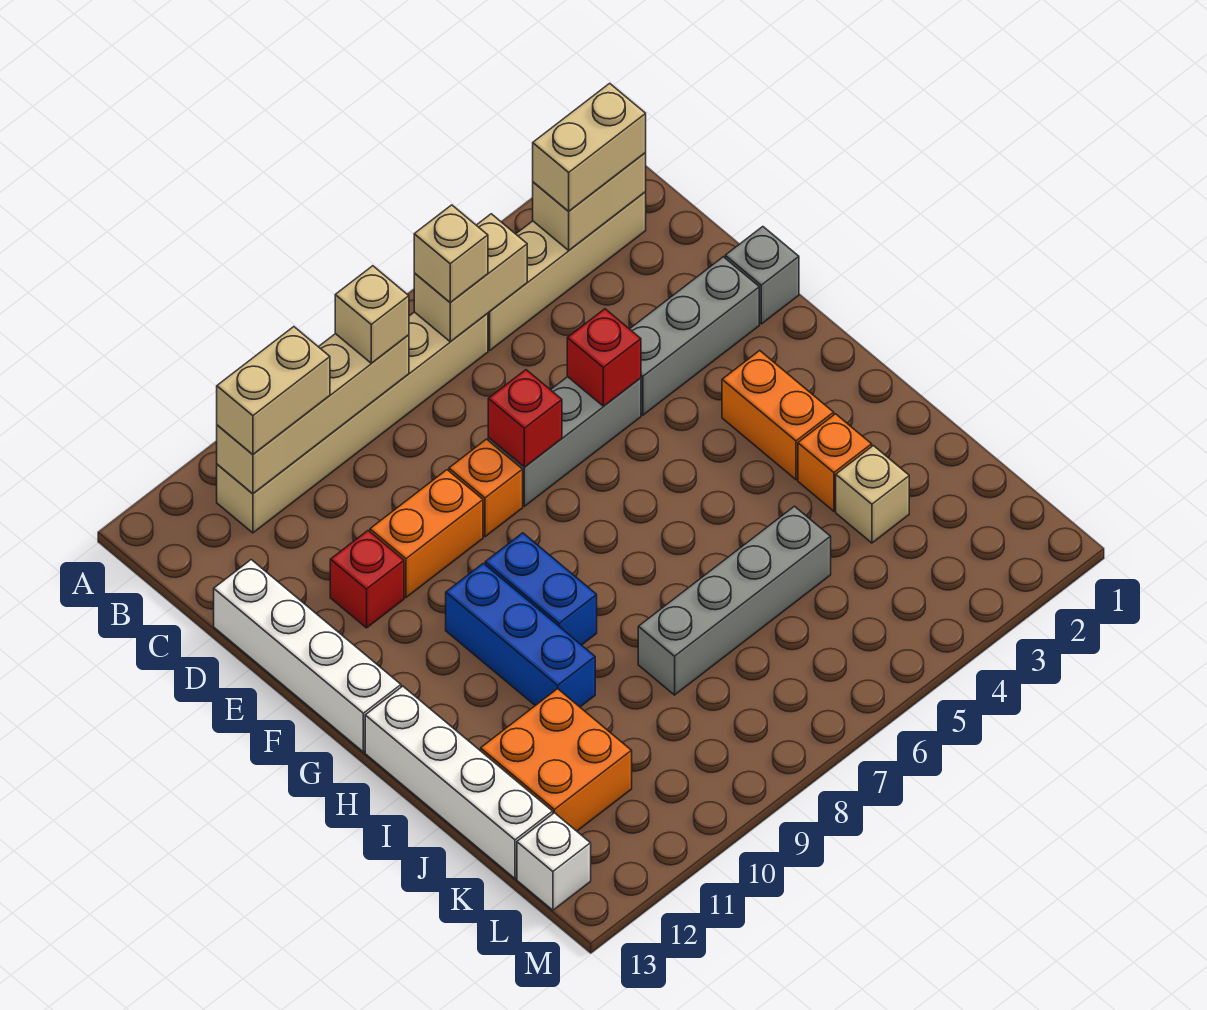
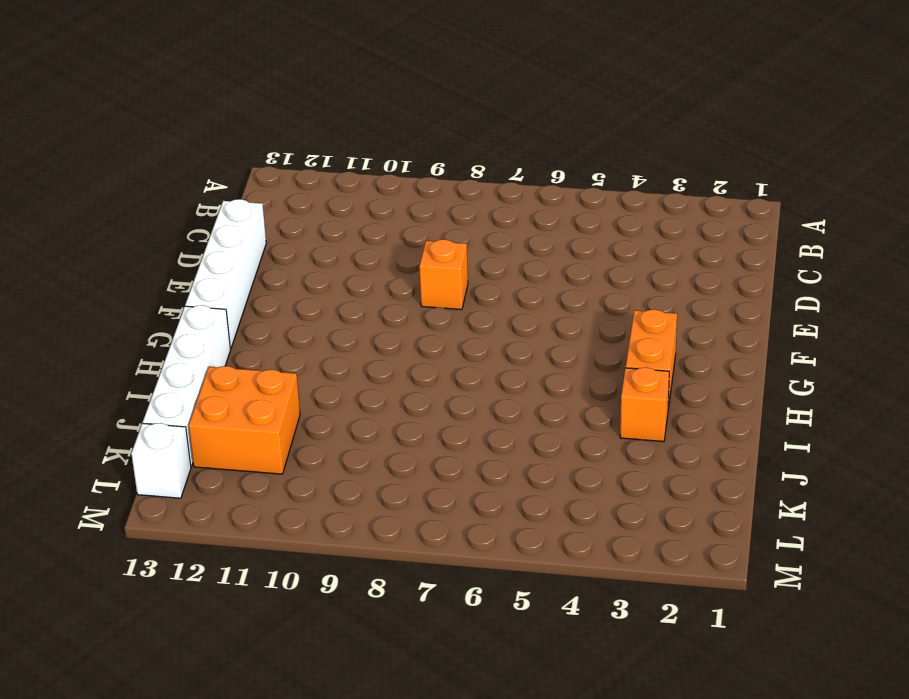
none -> tan 1x4 brick [488,192,646,350]
none -> tan 1x6 brick [217,312,488,533]
none -> grey 1x1 brick [725,227,799,324]

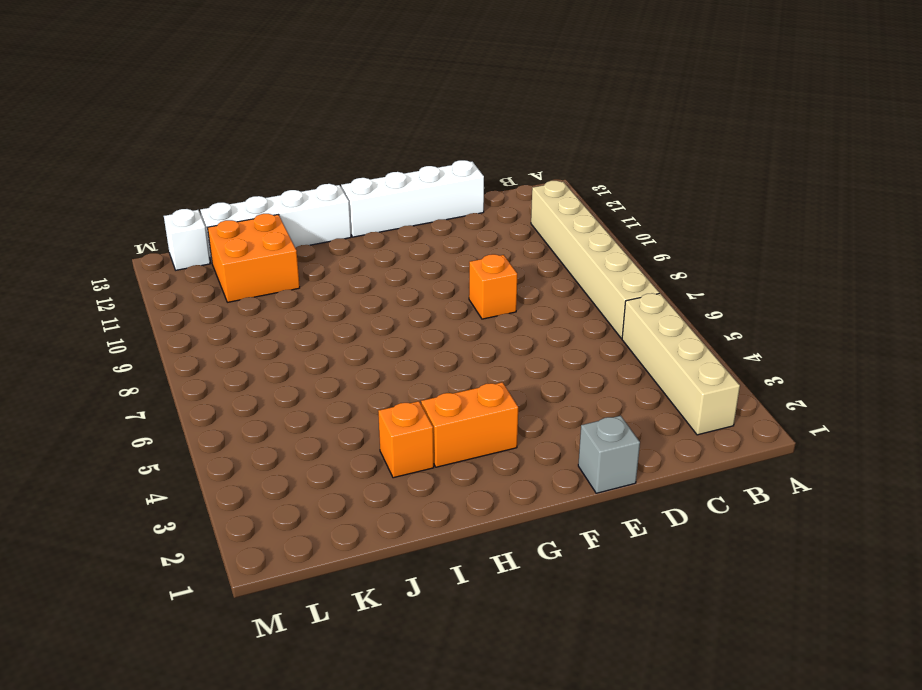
none -> grey 1x3 brick [630,257,759,415]
none -> grey 1x3 brick [488,377,641,506]
none -> orange 1x2 brick [370,470,483,597]

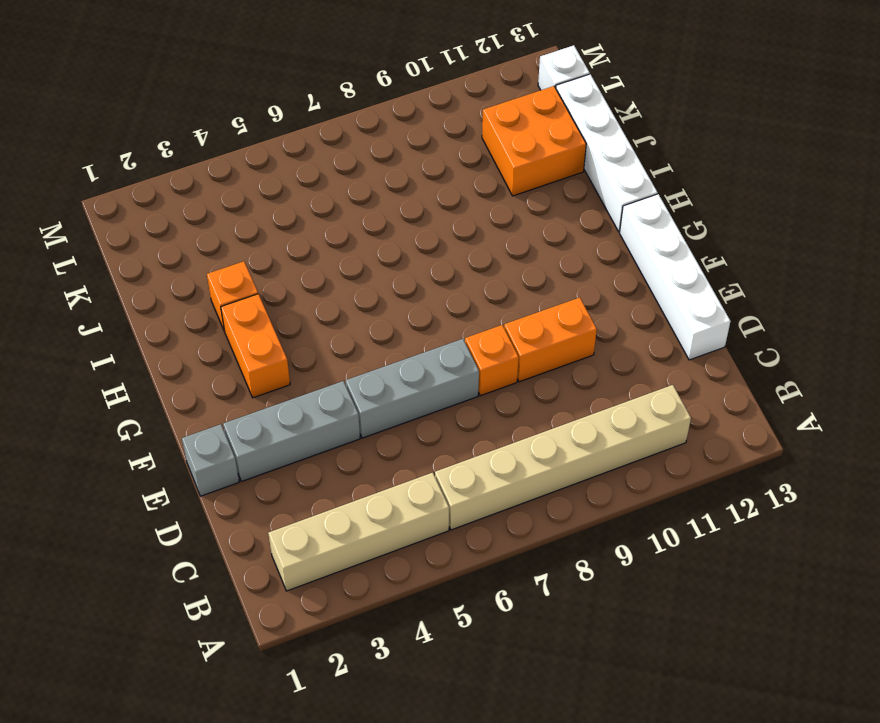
none -> red 1x1 brick [330,531,404,628]
none -> blue 1x2 brick [485,533,597,645]
none -> blue 1x3 brick [446,563,595,707]

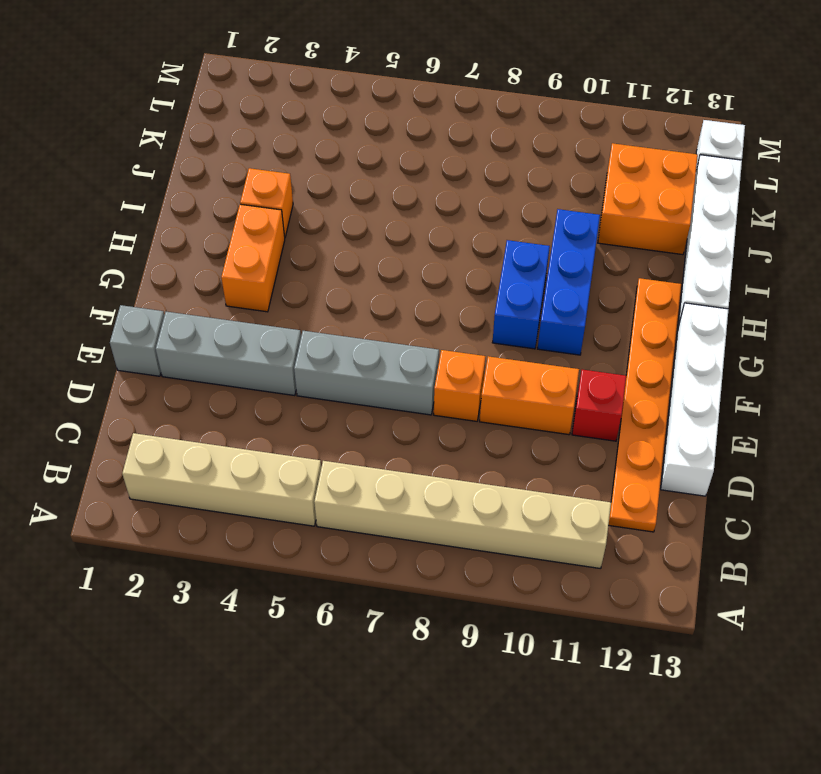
orange 1x6 plate [609,278,681,532] -> none
none -> tan 1x1 brick [836,446,909,543]
none -> grey 1x4 brick [638,506,831,695]
none -> tan 1x2 brick [533,153,646,250]

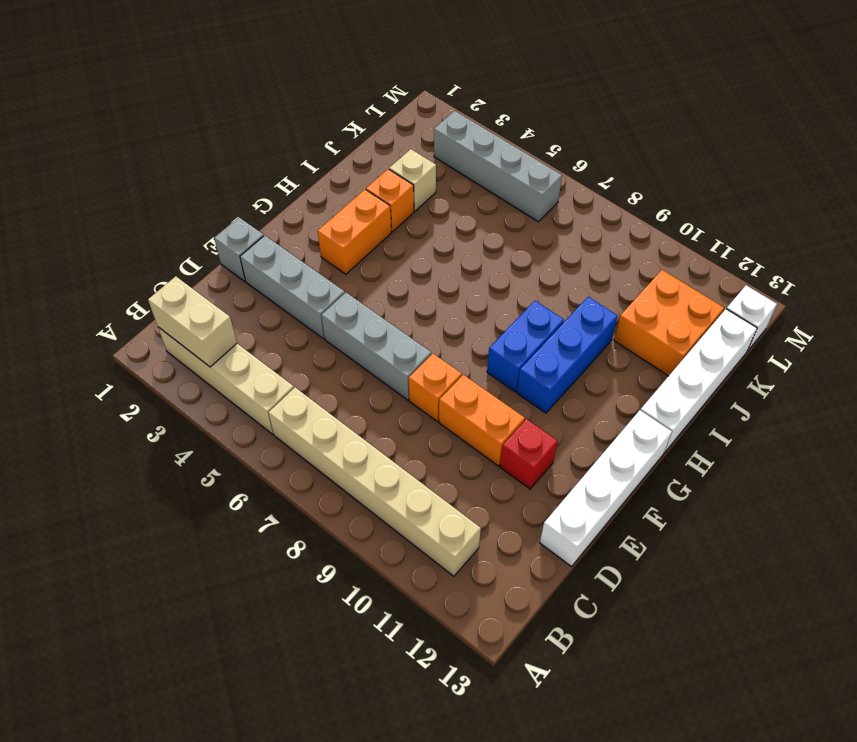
grey 1x4 brick [434,111,562,222] -> grey 1x4 brick moved to [638,506,831,695]
none -> tan 1x2 brick [414,214,527,342]
none -> tan 1x4 brick [217,334,409,494]
none -> red 1x1 brick [567,309,641,406]

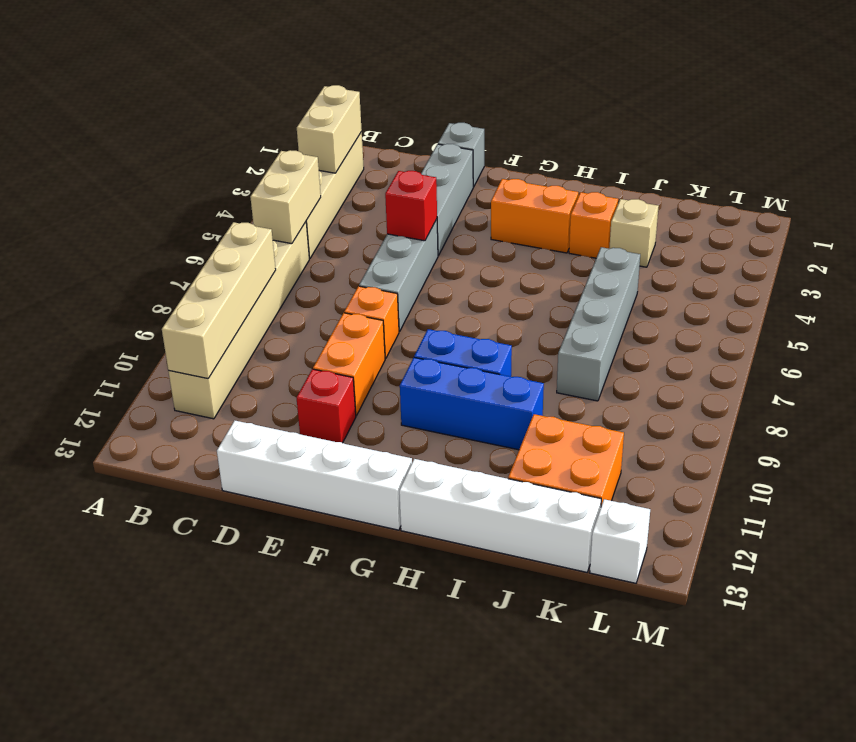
none -> red 1x1 brick [488,370,562,467]
none -> tan 1x2 brick [533,83,646,211]
none -> tan 1x1 brick [414,205,488,303]

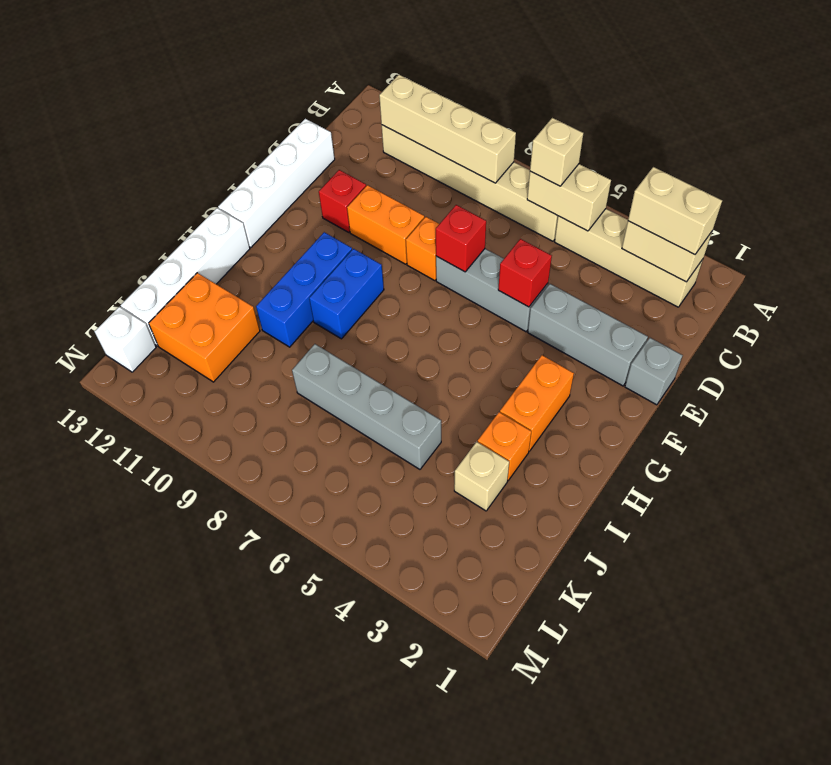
none -> tan 1x1 brick [335,266,409,363]
none -> tan 1x2 brick [217,327,330,454]

